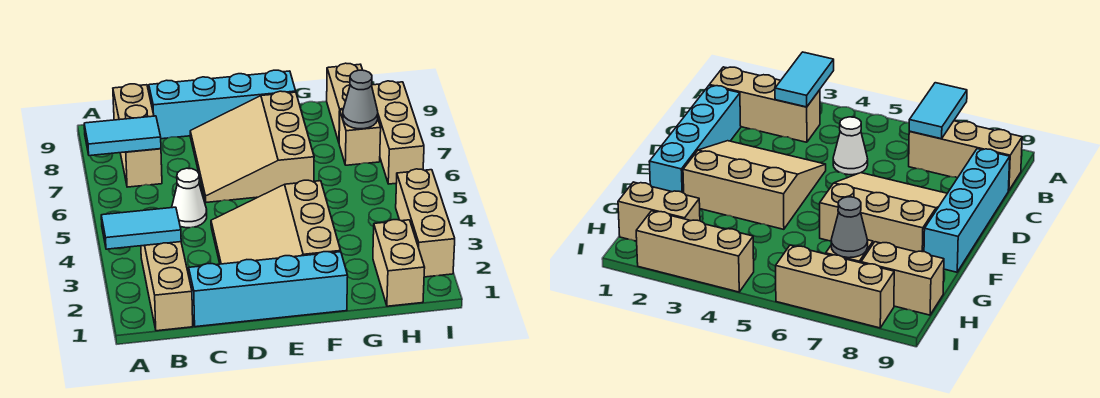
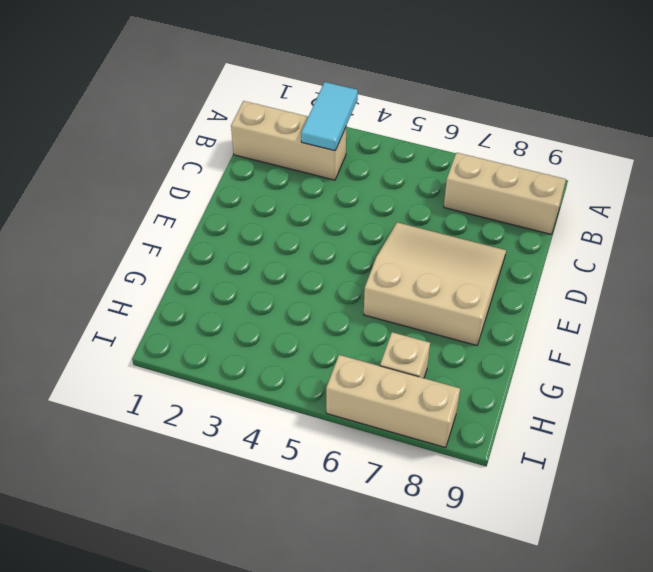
none -> cyan 1x4 brick [189,252,348,327]
none -> white 1x1 cone [172,168,207,228]
none -> cyan 1x4 brick [149,70,296,139]

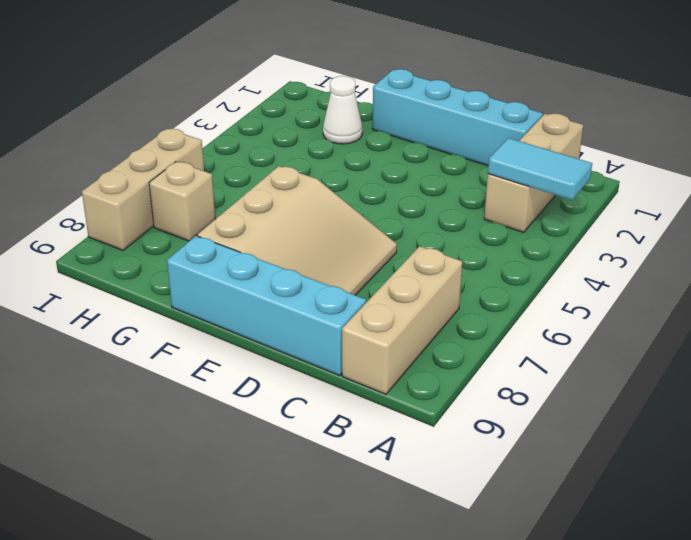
white 1x1 cone [323,76,362,144] -> white 1x1 cone moved to [172,168,207,228]
none -> tan 3x3 slope [211,180,341,264]
none -> tan 1x2 brick [373,220,425,306]
none -> tan 1x2 brick [327,63,362,142]

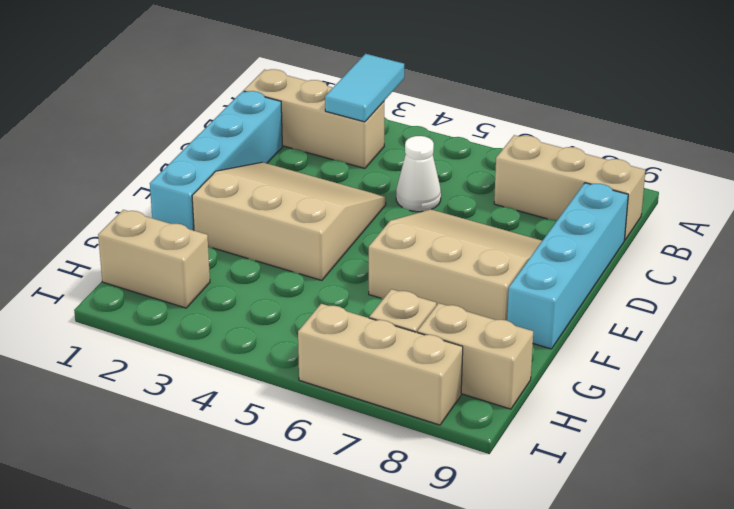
none -> tan 1x3 brick [396,169,455,277]
none -> cyan 1x2 tile [84,116,161,156]
none -> grey 1x1 cone [343,70,378,129]

